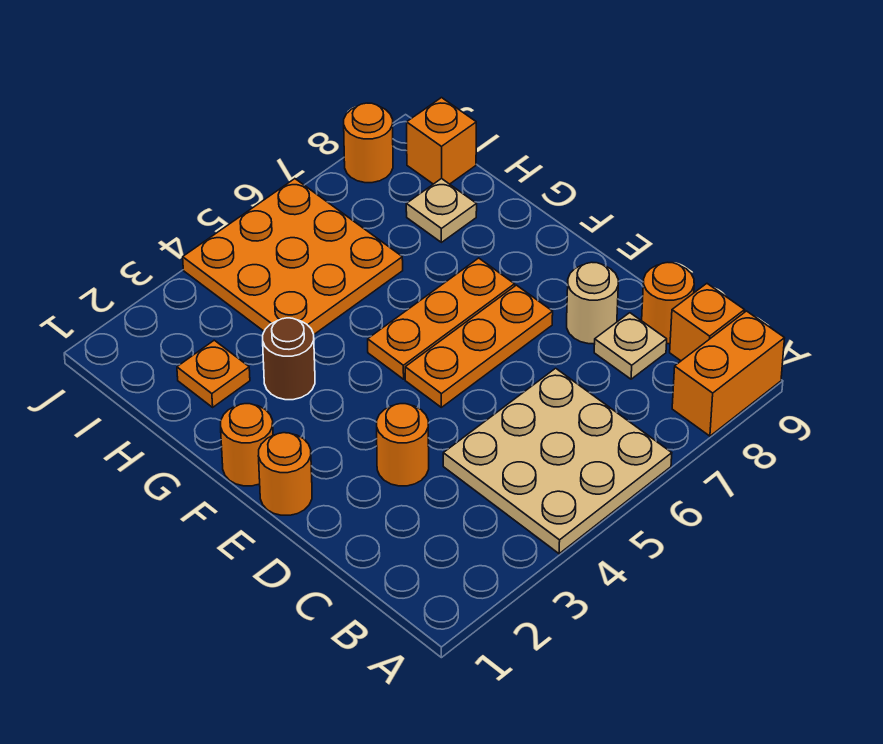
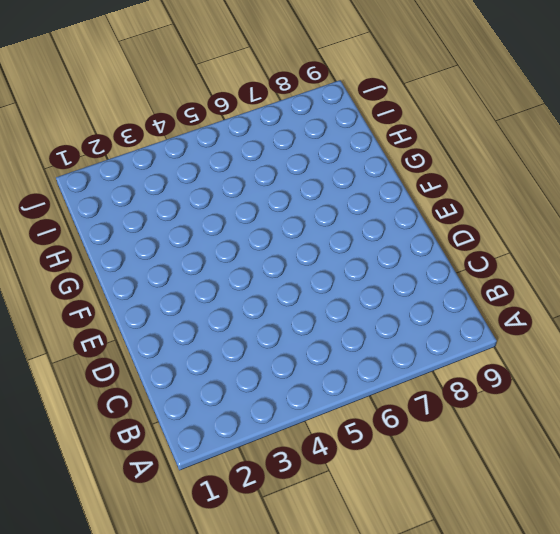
none -> tan 3x3 plate [443,368,672,554]
none -> orange 1x2 brick [672,311,785,436]
none -> orange 1x1 brick [670,284,745,361]

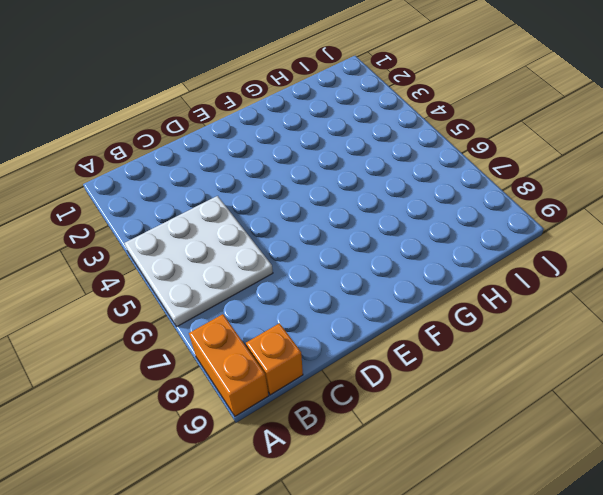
white 3x3 plate [125,196,273,327] -> tan 3x3 plate [443,368,672,554]
none -> tan 1x1 plate [594,313,667,379]
none -> orange 1x1 round brick [642,262,694,344]
none -> orange 1x1 round brick [377,404,429,486]

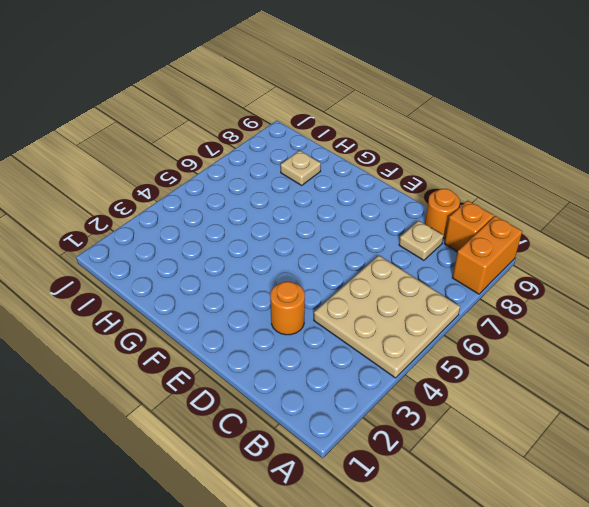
none -> tan 1x1 round brick [567,262,618,344]
none -> orange 1x1 round brick [258,433,312,515]
none -> orange 1x3 plate [405,285,553,407]

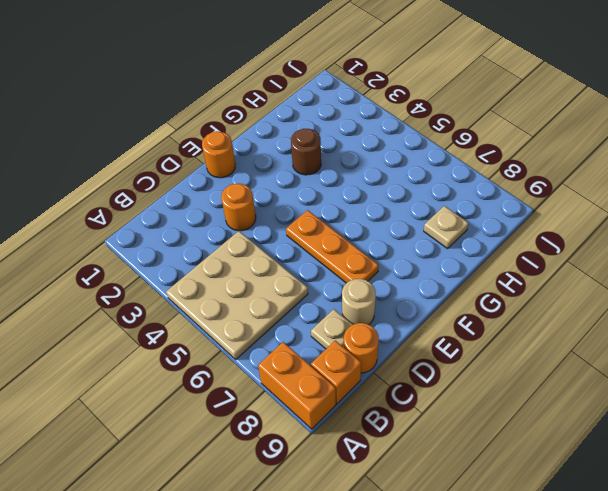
none -> orange 1x1 round brick [221,404,273,486]
none -> orange 1x3 plate [368,258,515,379]
none -> orange 1x1 plate [177,340,250,407]

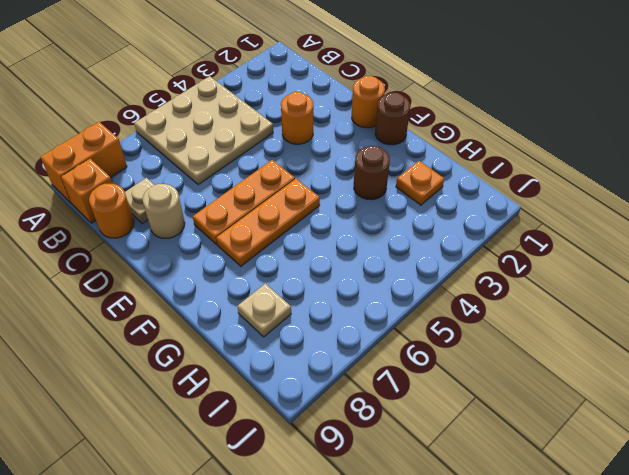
brown 1x1 round brick [375,93,410,145] -> orange 1x1 round brick [221,404,273,486]
none -> orange 3x3 plate [183,179,403,334]
none -> orange 1x1 brick [407,98,476,184]
none -> orange 1x1 round brick [344,103,393,183]

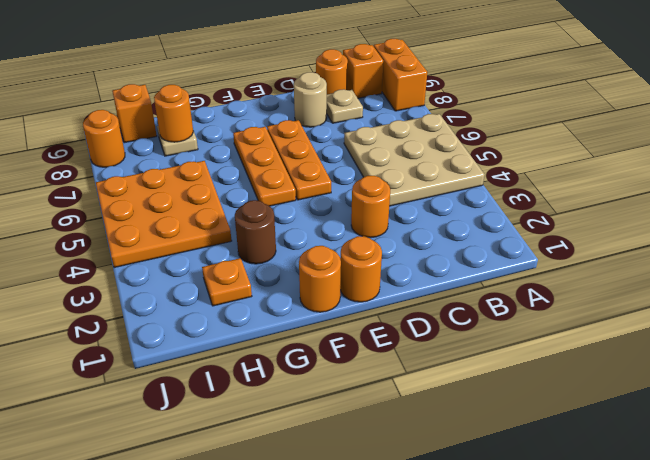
orange 1x1 round brick [154,85,193,142] -> none

